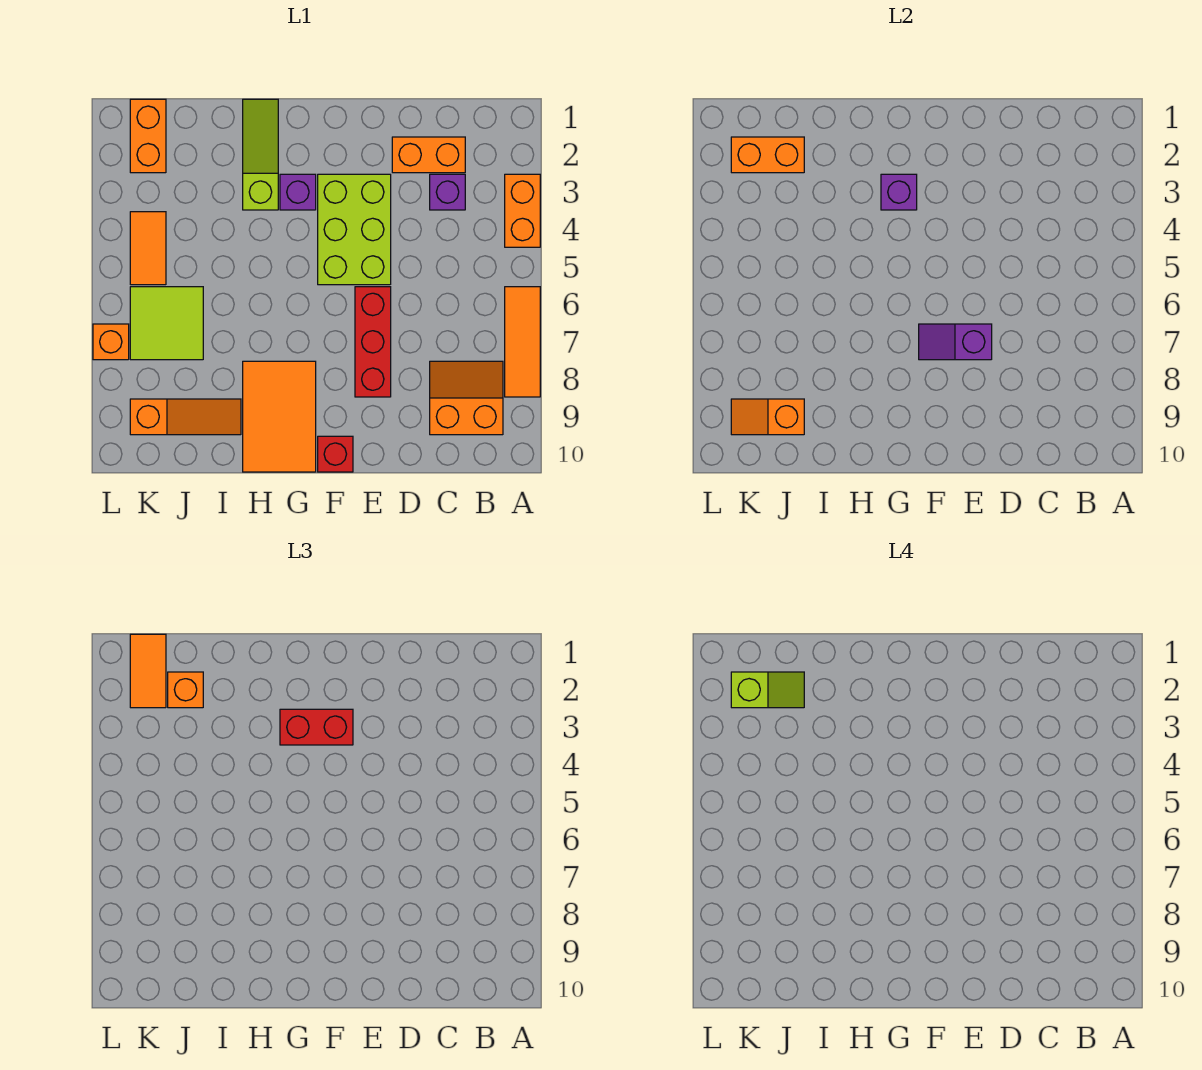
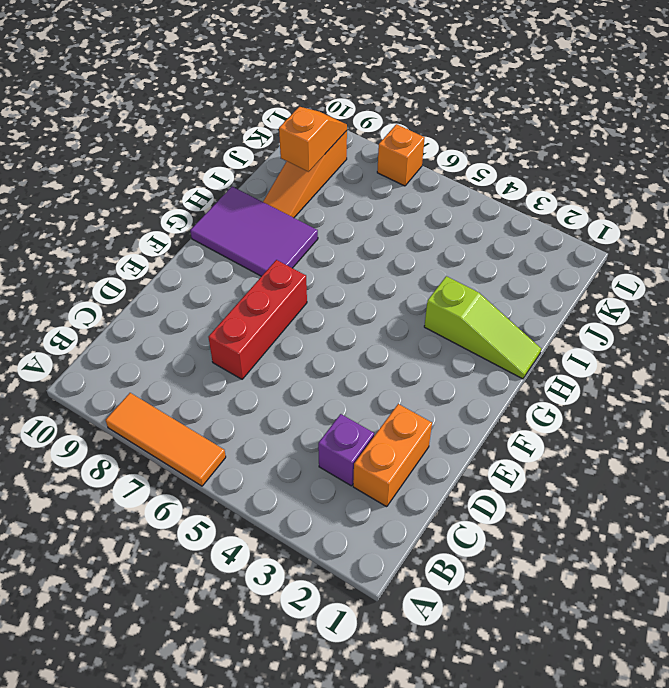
red 1x3 brick [208,260,307,379] -> red 1x3 brick turned to [355,287,391,397]
purple 2x3 tile [190,186,318,276] -> orange 2x3 tile [243,361,316,472]
none -> orange 1x2 brick [505,174,540,247]
none -> orange 2x2 slope [430,361,503,435]
none -> lime 2x3 brick [318,174,391,285]

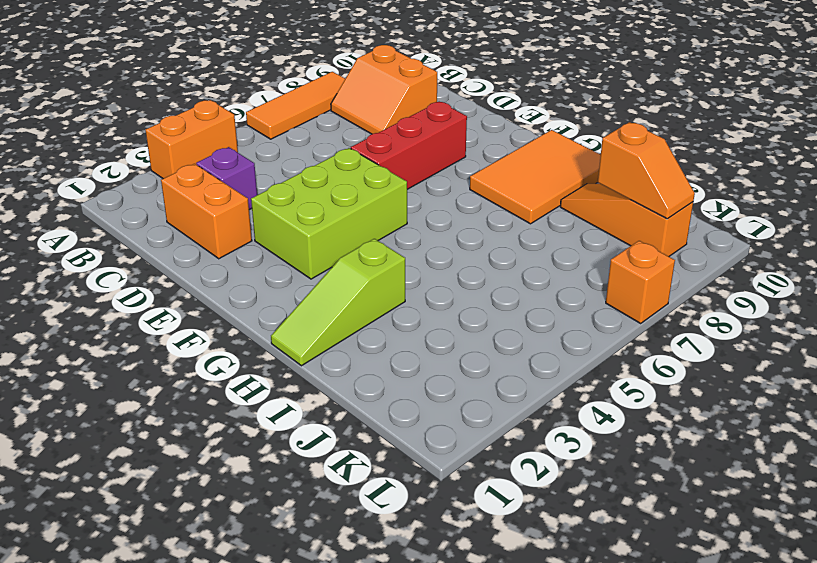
none -> red 1x1 brick [318,436,353,472]
none -> purple 1x1 brick [280,174,316,210]
none -> lime 2x2 tile [130,287,203,360]

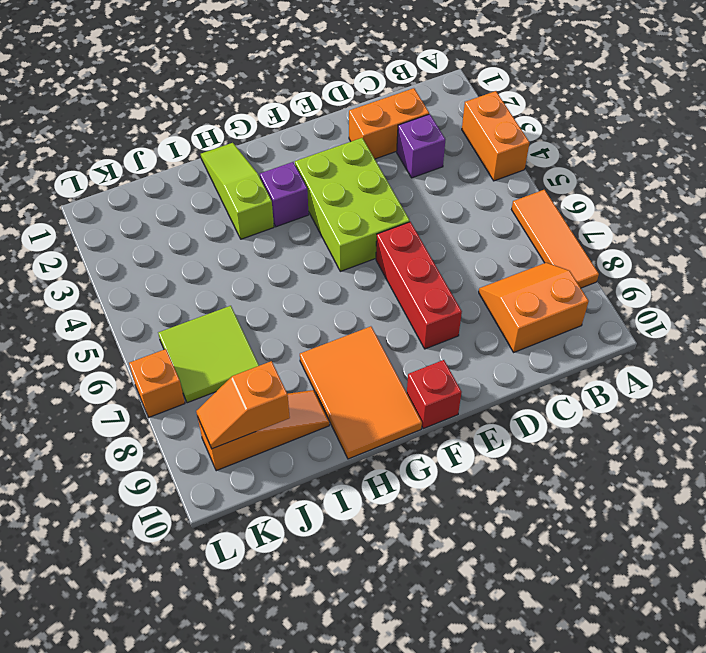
none -> orange 1x2 brick [130,99,166,173]
none -> orange 1x2 tile [130,212,166,285]
none -> purple 1x2 slope [919,324,992,360]

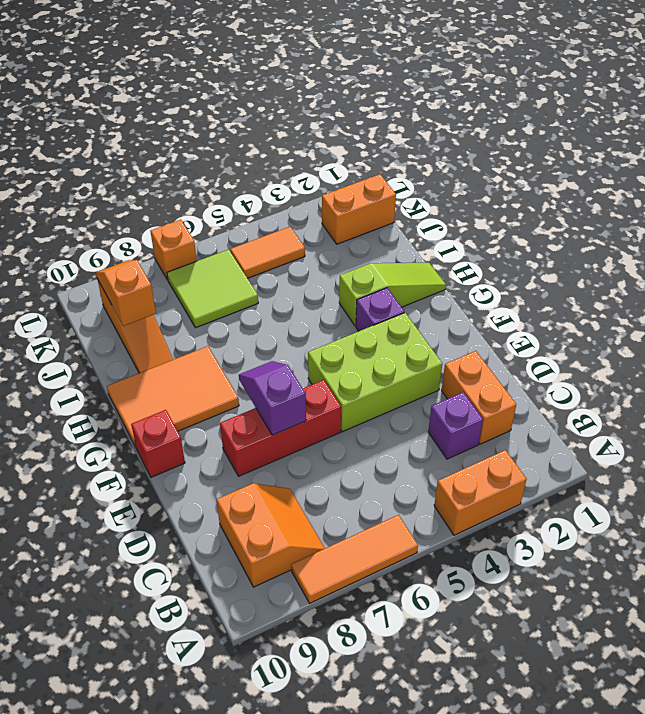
none -> purple 1x1 brick [881,174,917,210]
none -> orange 1x2 brick [731,137,804,173]
none -> red 1x2 brick [280,709,353,745]

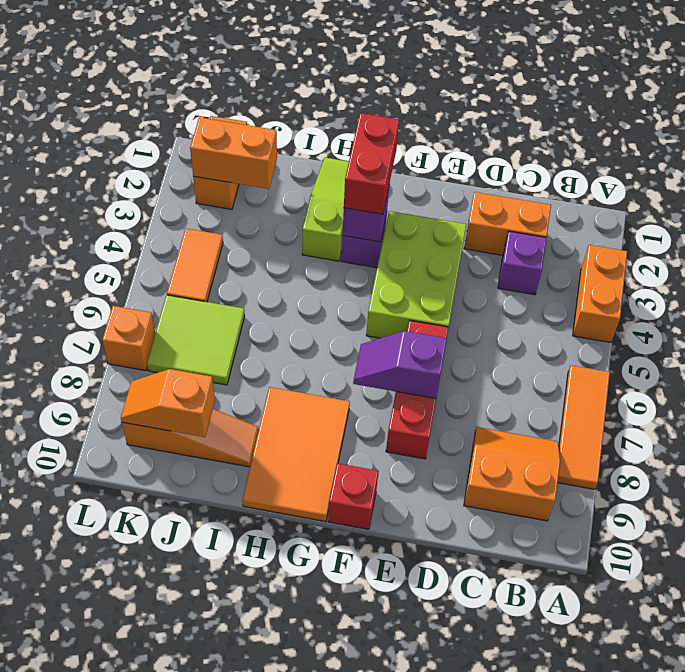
red 1x2 brick [344,113,399,214] -> red 1x2 brick turned to [280,709,353,745]
none -> orange 1x1 brick [168,672,203,708]
none -> orange 1x2 tile [130,634,166,708]
none -> lime 1x2 slope [731,672,804,708]

